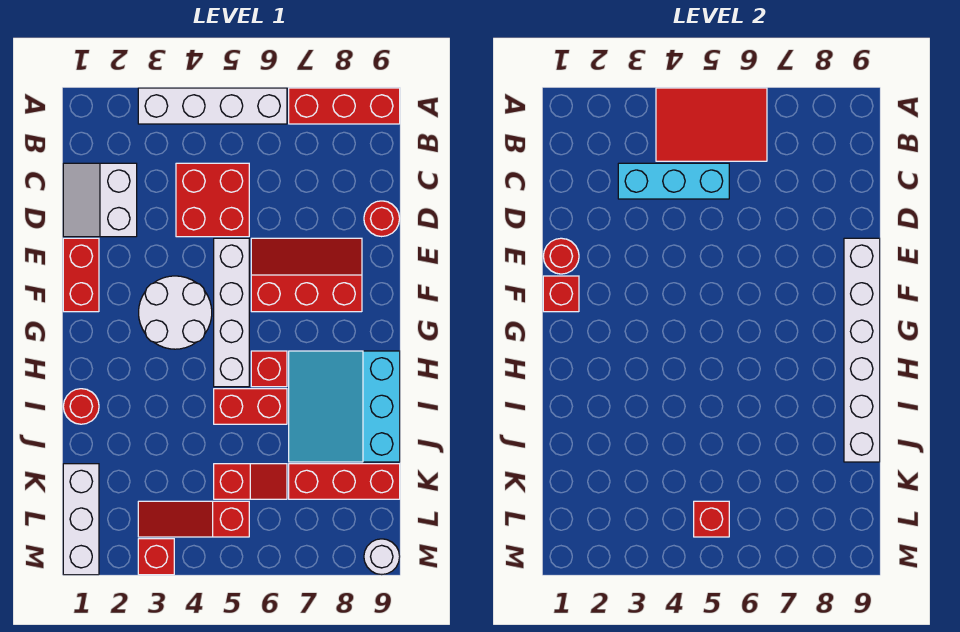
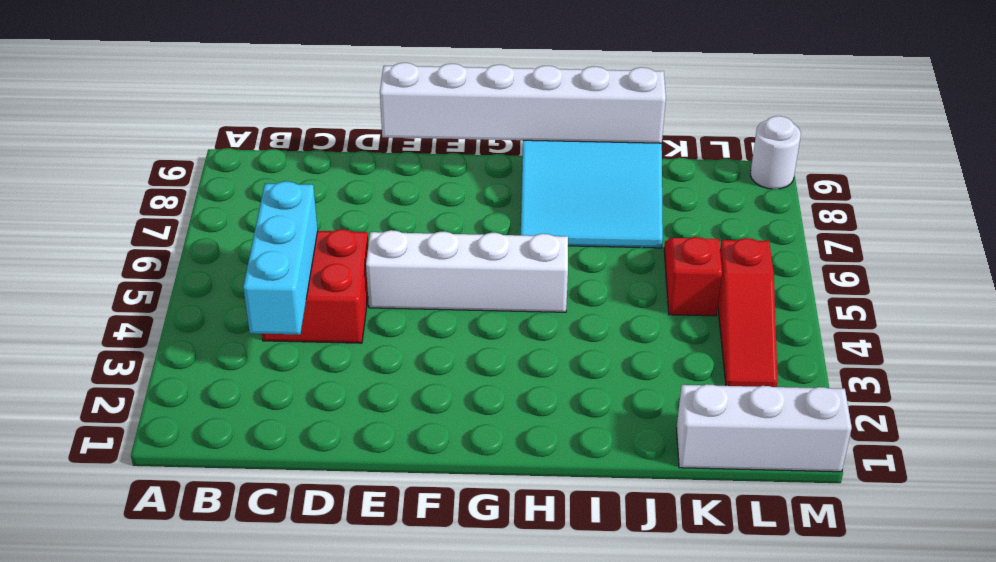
none -> white 1x4 brick [138,88,287,124]
none -> red 1x3 brick [289,88,400,124]
none -> white 2x2 slope [63,163,137,237]

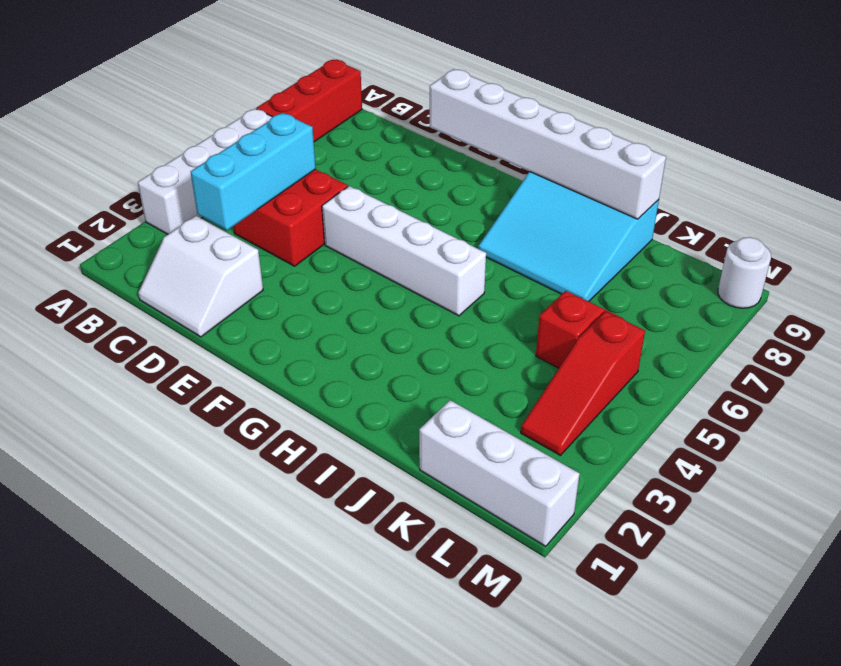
none -> red 1x1 round brick [364,201,400,237]
none -> red 1x2 brick [63,238,99,312]
none -> red 2x3 slope [251,238,362,312]

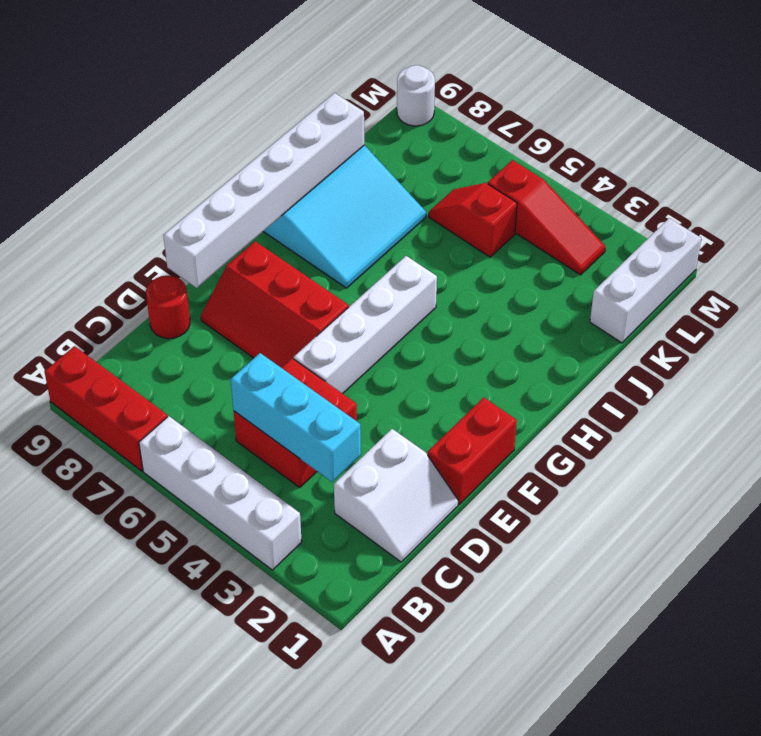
none -> white 2x2 round brick [139,276,212,349]
none -> red 1x1 brick [251,351,287,387]
none -> red 1x1 round brick [63,389,99,424]

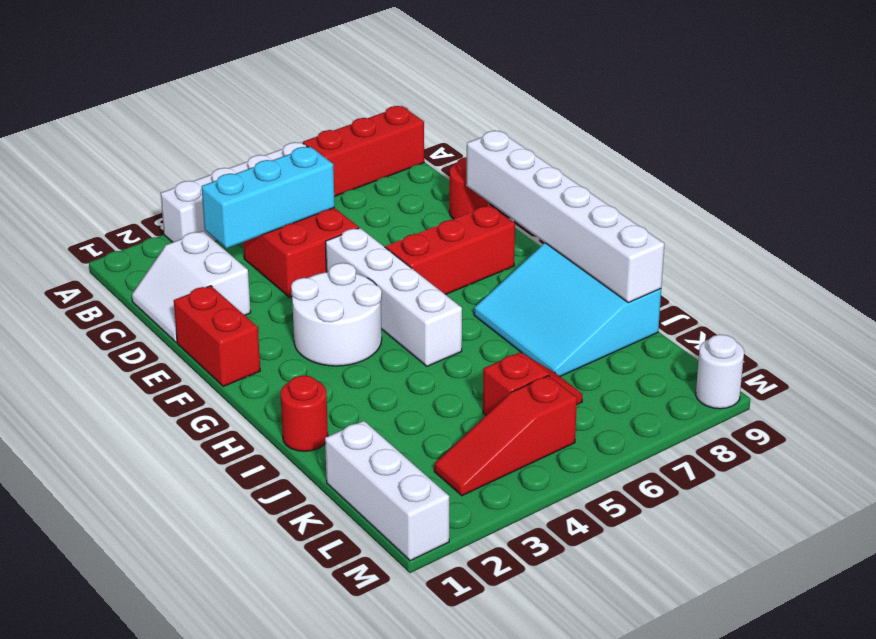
none -> red 1x1 brick [251,351,287,387]
none -> red 1x2 brick [214,389,287,424]
none -> red 1x3 brick [289,464,400,499]

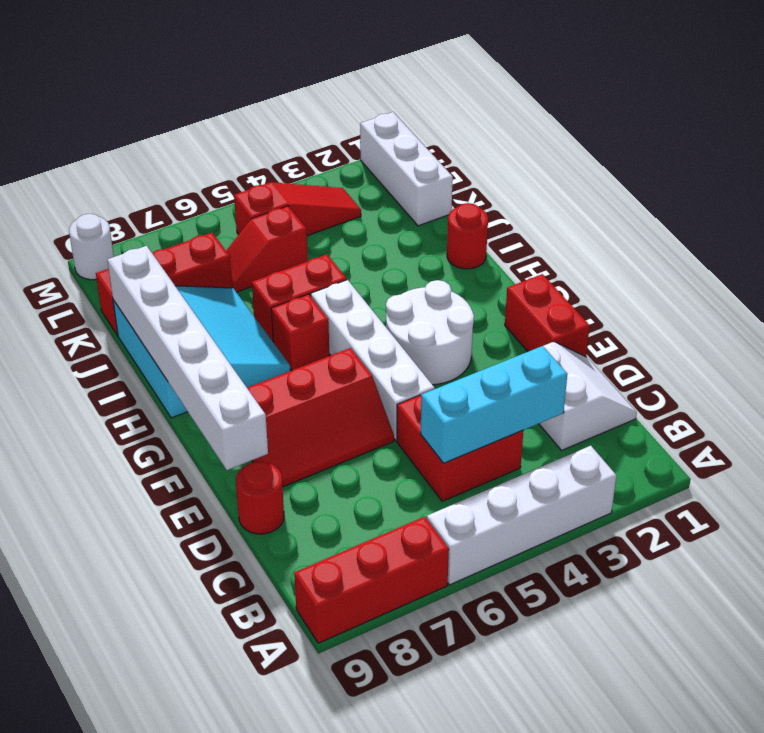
none -> red 1x1 brick [138,539,174,575]
none -> red 2x3 tile [656,88,767,161]
none -> red 1x1 round brick [543,238,579,274]

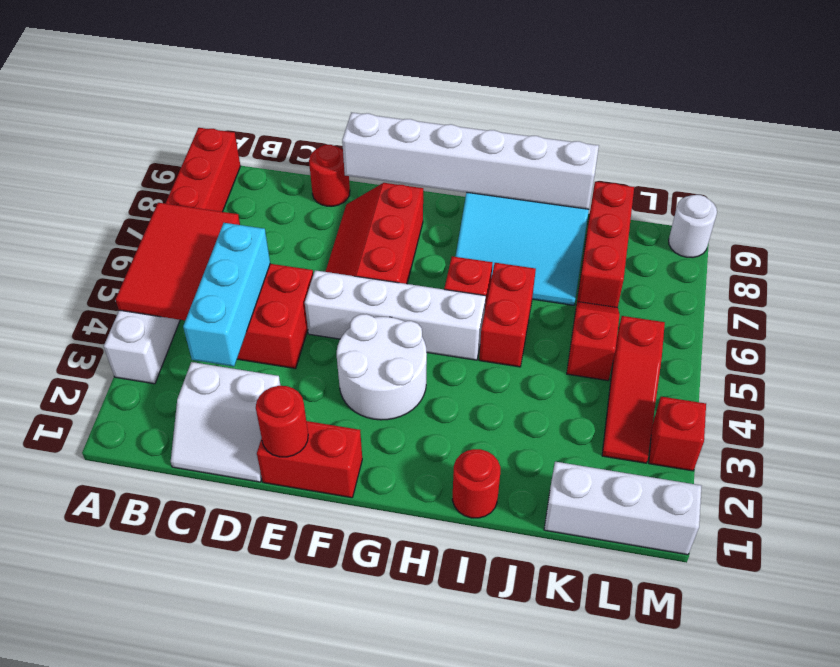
none -> red 1x1 brick [543,276,579,312]
none -> red 1x1 brick [694,501,729,537]

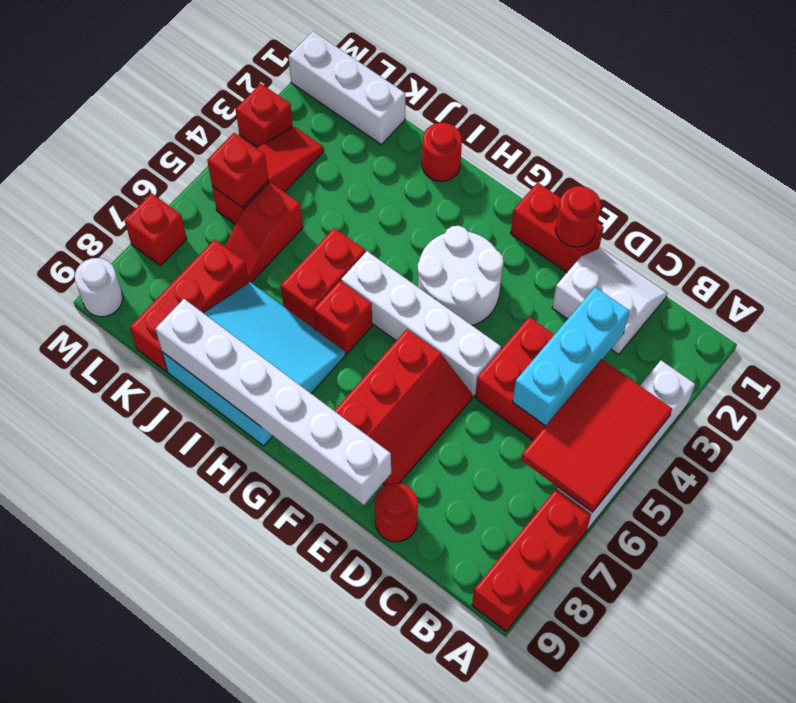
red 1x1 brick [125,193,187,266] -> red 1x1 brick moved to [543,276,579,312]

